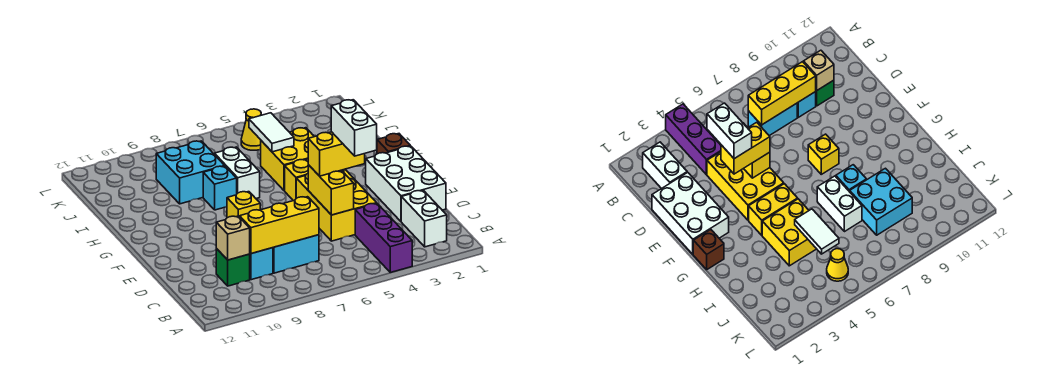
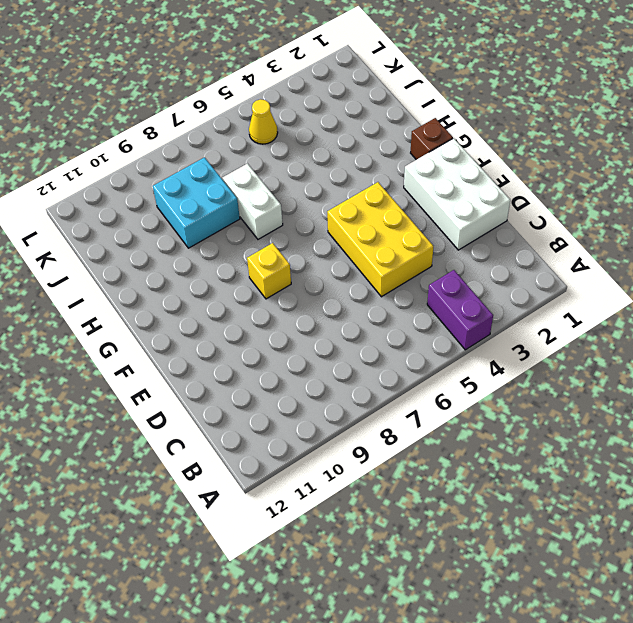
purple 1x2 brick [427,270,493,350] -> purple 1x3 brick [355,204,412,272]
none -> white 1x2 brick [401,190,447,247]
none -> cyan 1x2 brick [273,235,319,273]
none -> cyan 1x1 brick [250,248,273,280]

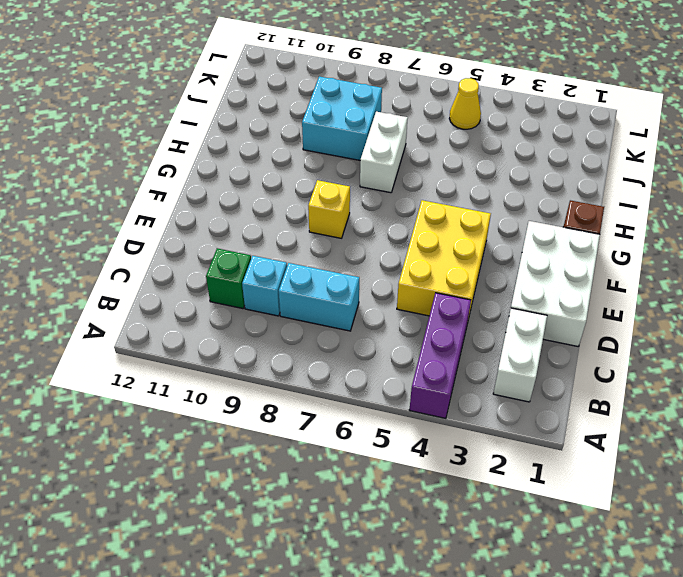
none -> yellow 1x2 brick [285,159,308,201]
none -> yellow 2x2 brick [261,128,314,191]
none -> cyan 1x1 brick [203,166,237,210]

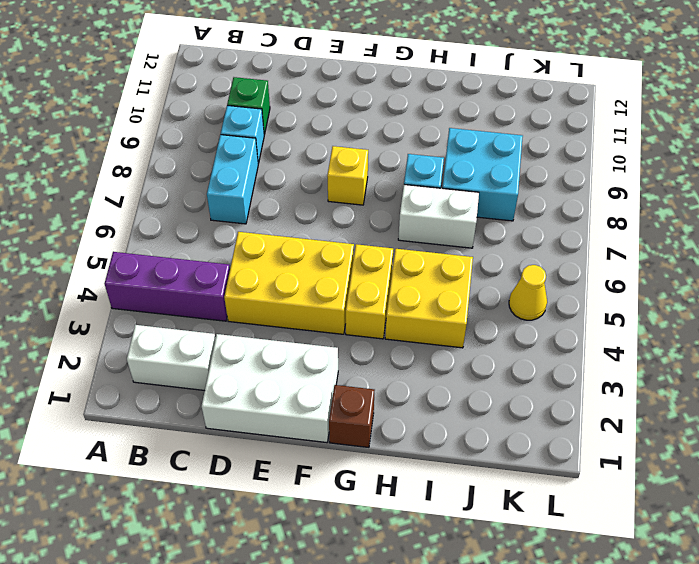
none -> yellow 1x3 brick [240,197,319,254]
none -> tan 1x1 brick [216,216,250,260]
none -> yellow 1x2 brick [308,165,354,215]

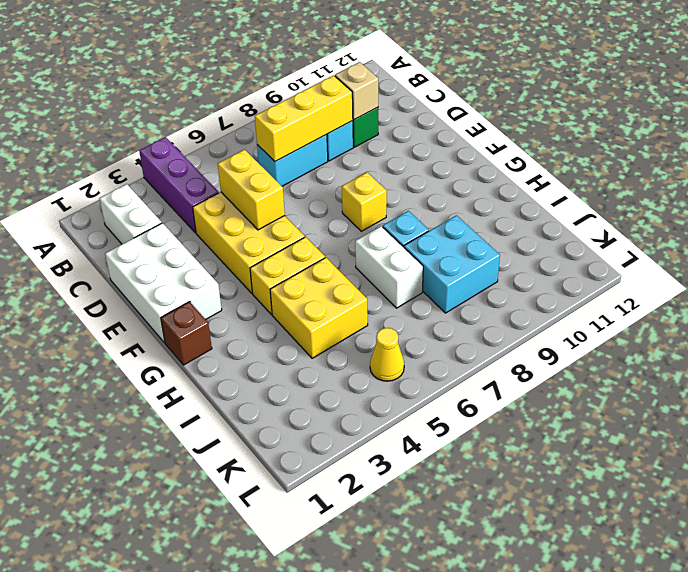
none -> white 1x2 tile [249,113,294,152]
none -> yellow 1x2 brick [308,132,365,176]
none -> white 1x2 brick [331,100,377,156]

